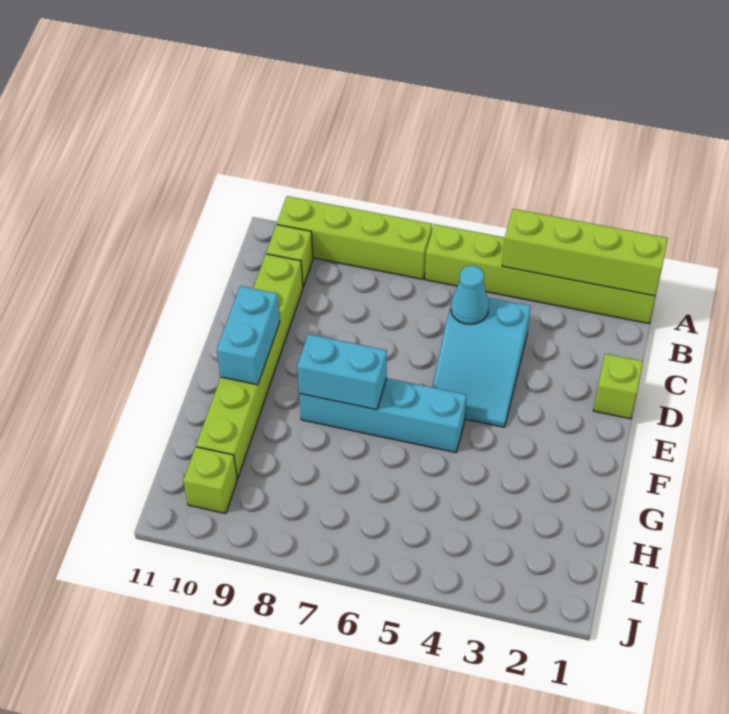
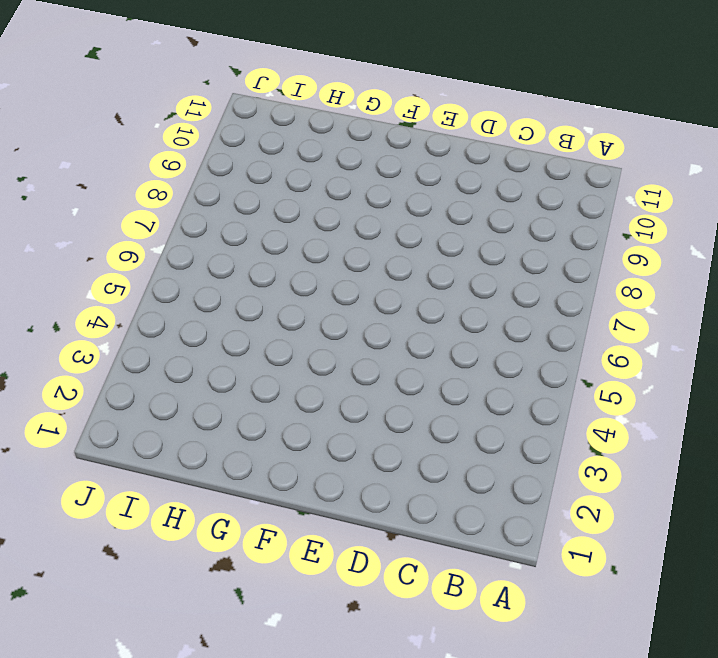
none -> lime 1x6 brick [425,224,656,324]
none -> lime 1x4 brick [277,196,432,279]
none -> lime 1x1 brick [266,225,313,287]

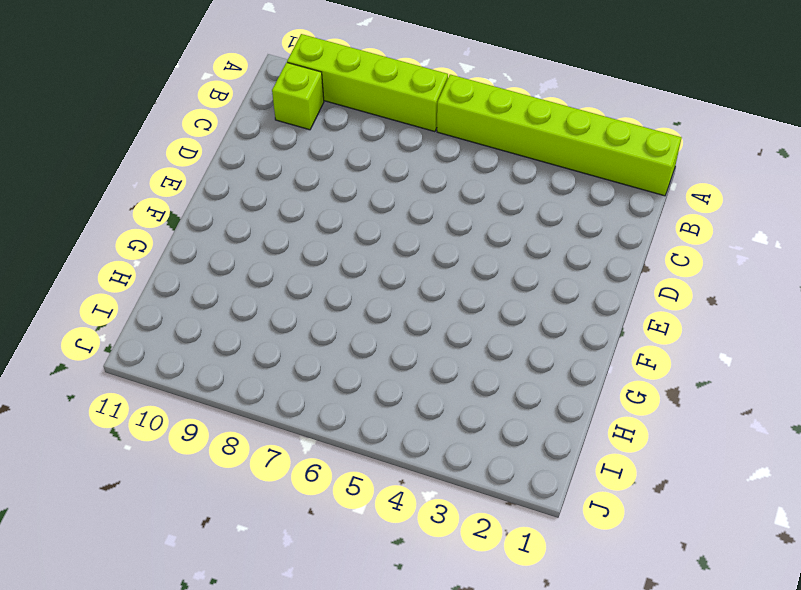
none -> cyan 2x3 slope [432,297,531,427]
none -> lime 1x6 brick [196,254,303,479]
none -> lime 1x1 brick [593,354,643,419]

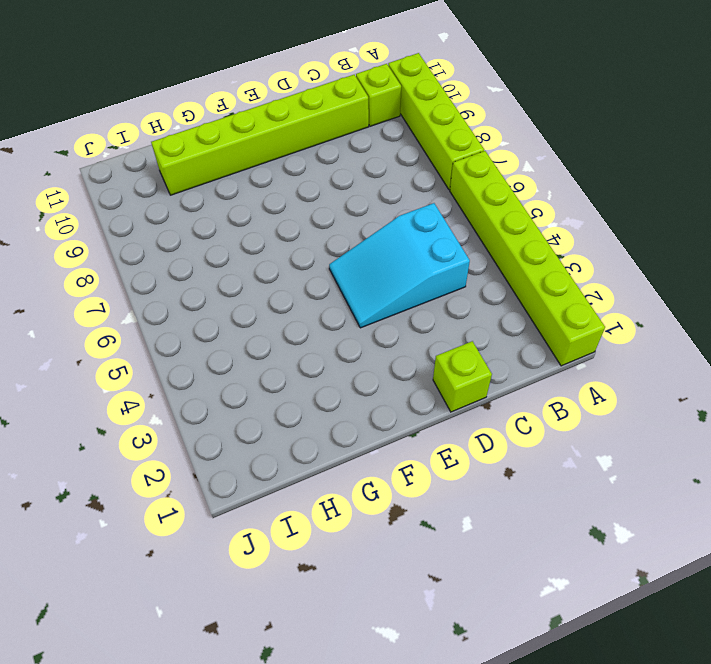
none -> cyan 1x4 brick [299,378,467,452]
none -> lime 1x1 brick [183,447,237,514]
none -> lime 1x4 brick [502,209,668,296]

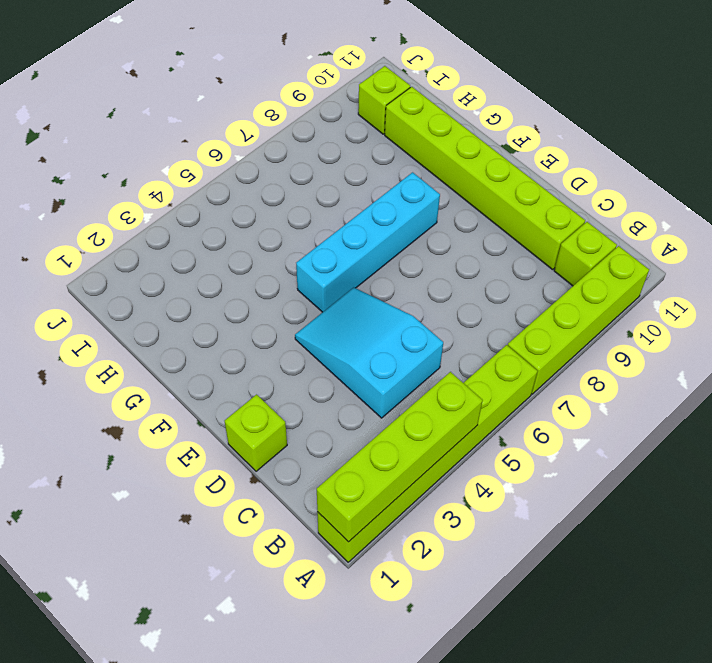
none -> cyan 1x1 cone [451,266,489,324]
none -> cyan 1x2 brick [217,286,280,385]
none -> cyan 1x2 brick [297,334,387,410]

